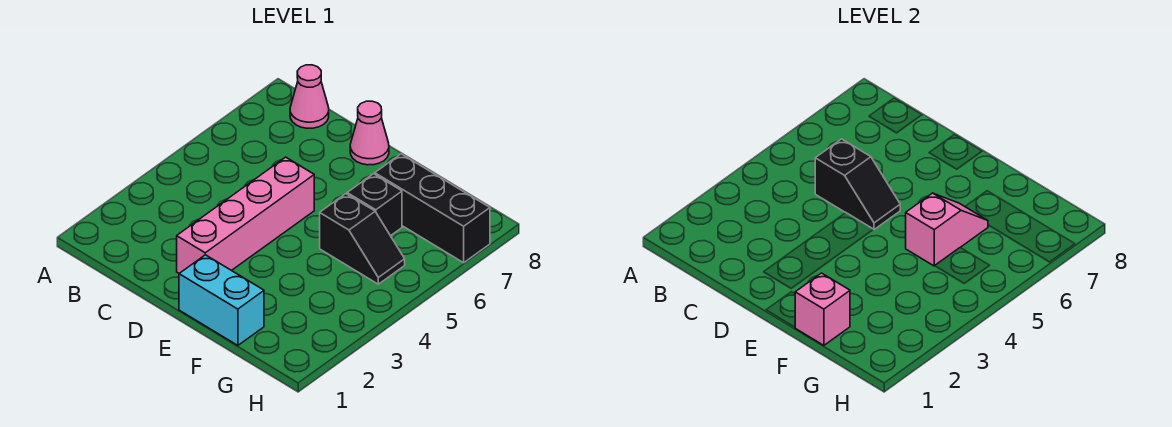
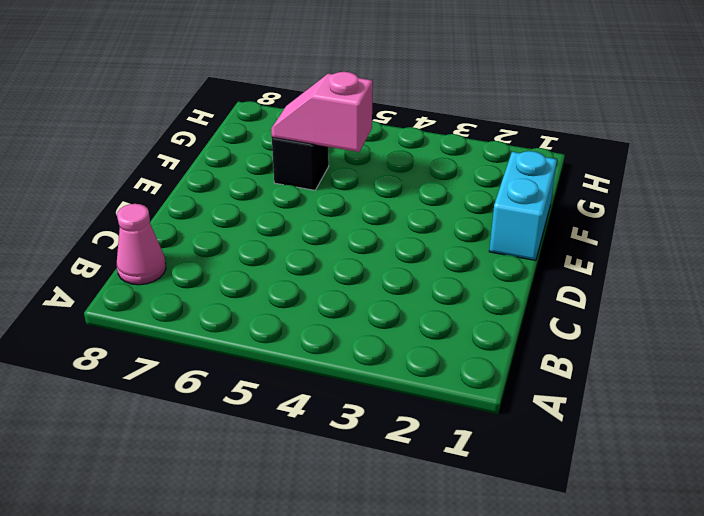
none -> pink 1x4 brick [177,157,314,273]
none -> pink 1x1 cone [350,101,389,165]

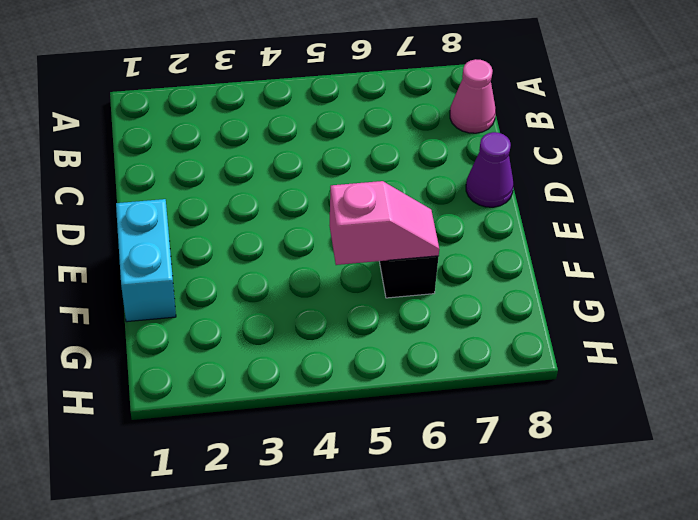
purple 1x1 cone [466,132,513,207] -> pink 1x1 cone [350,101,389,165]
none -> pink 1x4 brick [177,157,314,273]
none -> black 1x2 slope [320,194,405,284]

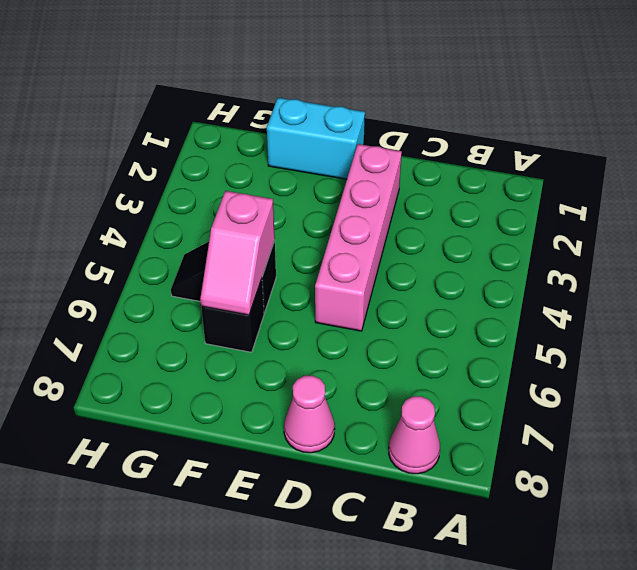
none -> black 1x3 brick [375,154,490,263]
none -> black 1x2 slope [815,139,900,230]

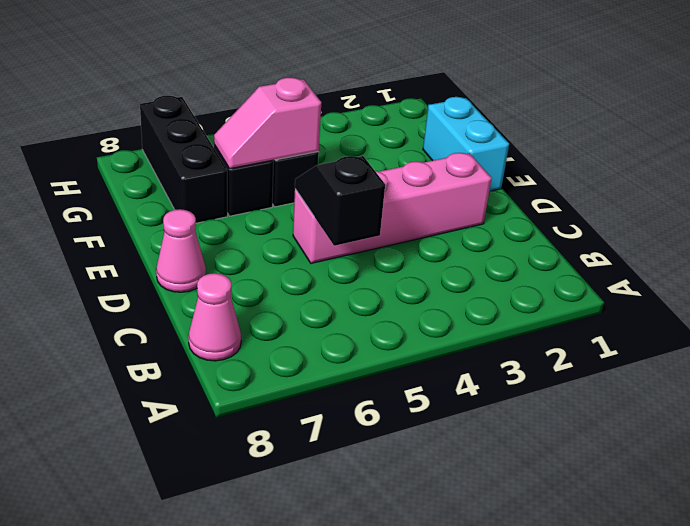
none -> pink 1x1 brick [795,273,850,345]

